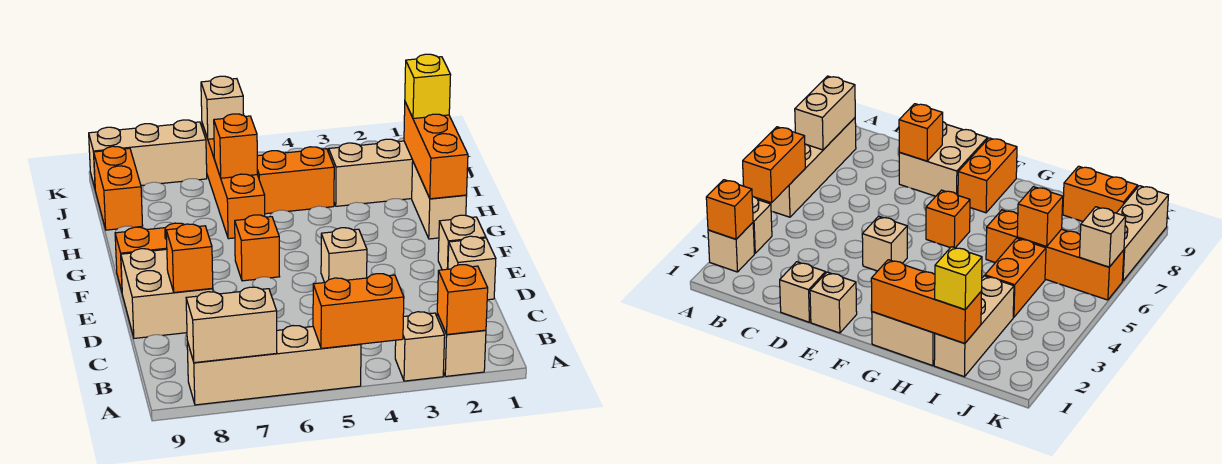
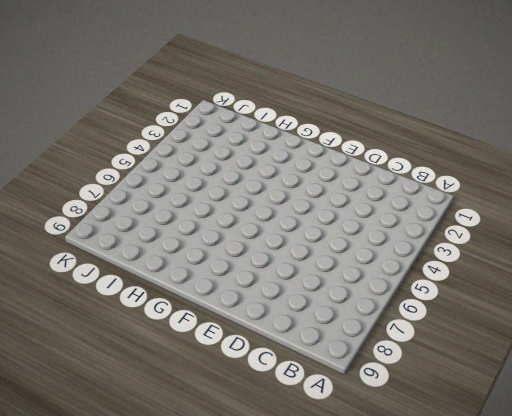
none -> tan 1x1 brick [437,314,486,376]
none -> tan 1x1 brick [395,312,445,381]
none -> tan 1x4 brick [187,326,361,405]

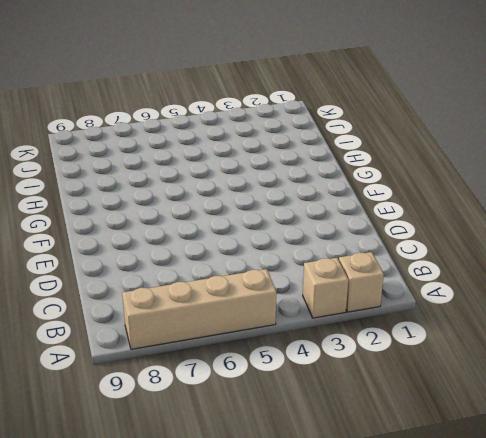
none -> tan 1x1 brick [448,236,496,300]
none -> tan 2x2 brick [121,249,213,338]
none -> tan 1x1 brick [438,215,486,270]

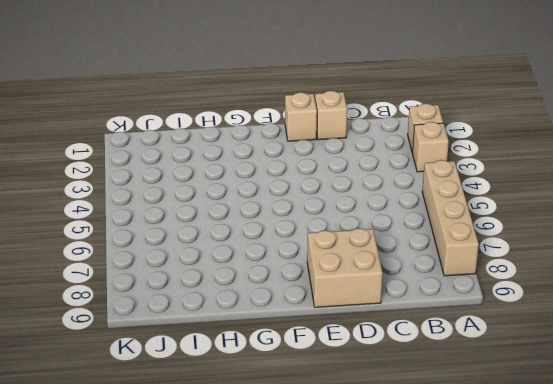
none -> tan 1x1 brick [321,228,367,283]
none -> orange 1x1 brick [235,215,280,281]
none -> orange 1x2 brick [115,223,184,291]

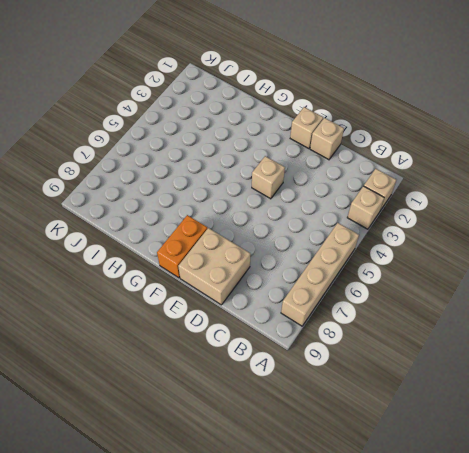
none -> orange 1x1 brick [235,215,280,281]
none -> tan 1x2 brick [412,162,467,239]
none -> orange 1x4 brick [202,124,265,239]

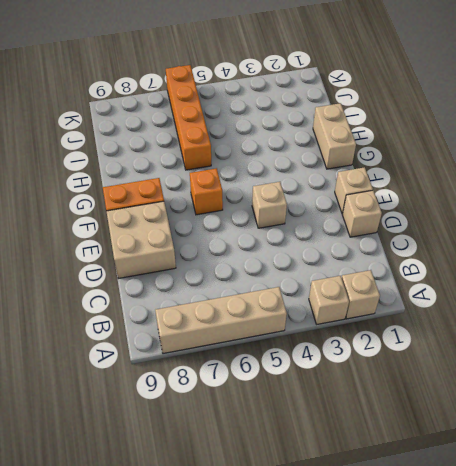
none -> tan 1x3 brick [329,139,413,206]
none -> orange 1x2 brick [257,147,334,214]
none -> orange 1x2 brick [94,146,143,230]

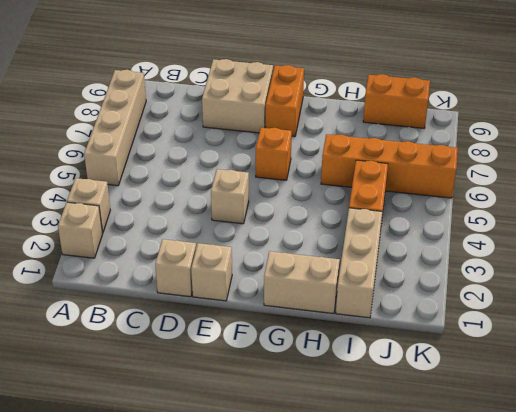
none -> tan 1x3 brick [89,120,207,188]
none -> orange 1x1 brick [437,265,488,334]
none -> orange 1x2 brick [313,274,404,348]

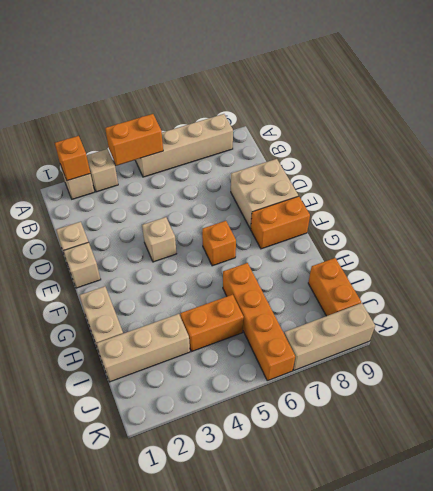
none -> tan 1x2 brick [186,287,277,363]
none -> orange 1x1 brick [166,224,213,292]
none -> orange 1x3 brick [404,102,468,199]

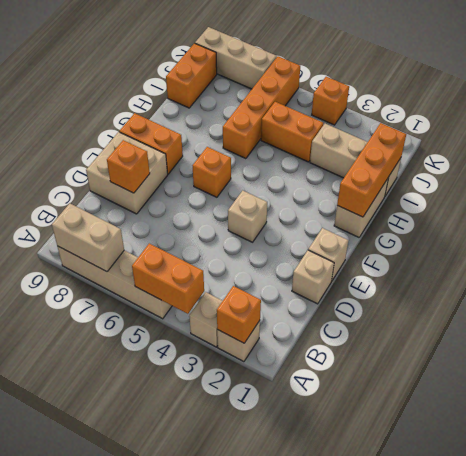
orange 1x1 brick [312,77,349,125] -> orange 1x1 brick moved to [214,114,258,178]
none -> tan 1x1 brick [201,76,244,139]
none -> yellow 1x1 brick [405,54,451,119]

